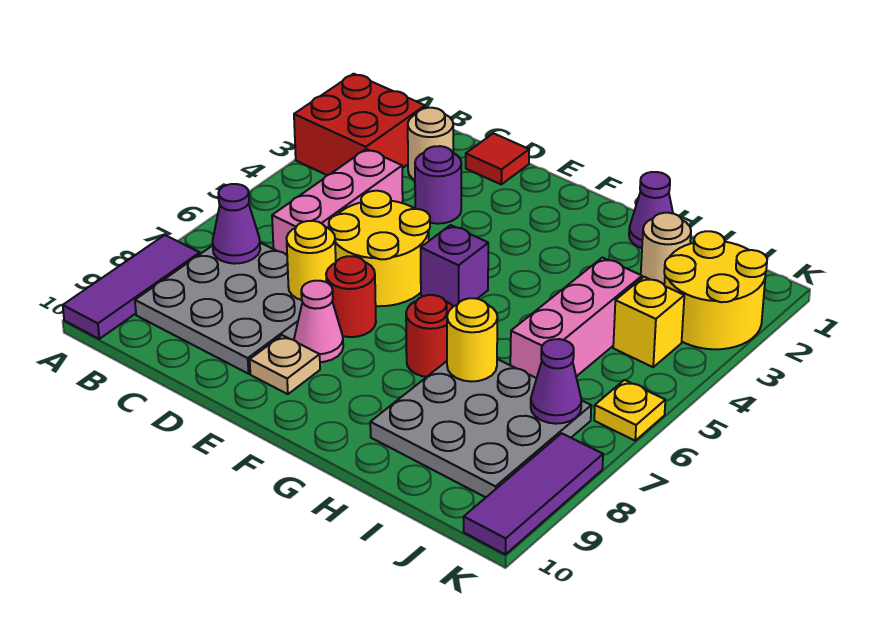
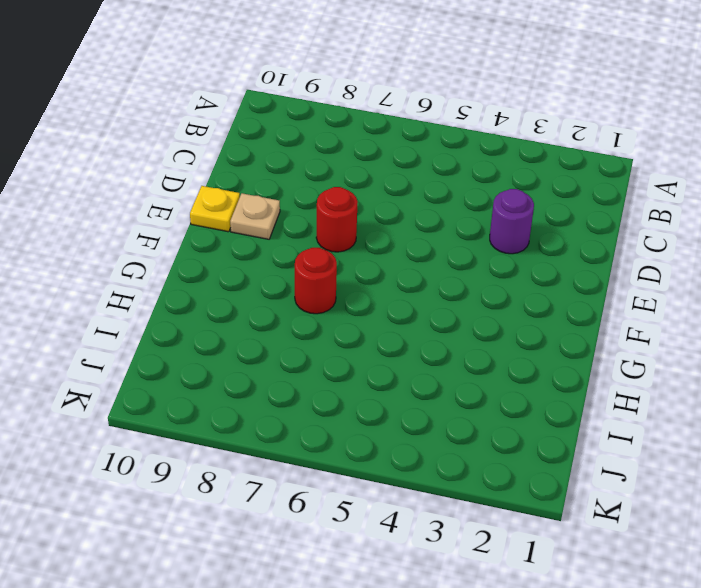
yellow 1x1 plate [190,186,240,232] -> yellow 1x1 plate moved to [594,380,665,441]
none -> red 2x2 brick [294,74,425,175]
none -> purple 1x3 tile [63,235,200,339]
none -> grey 3x3 plate [135,243,302,374]

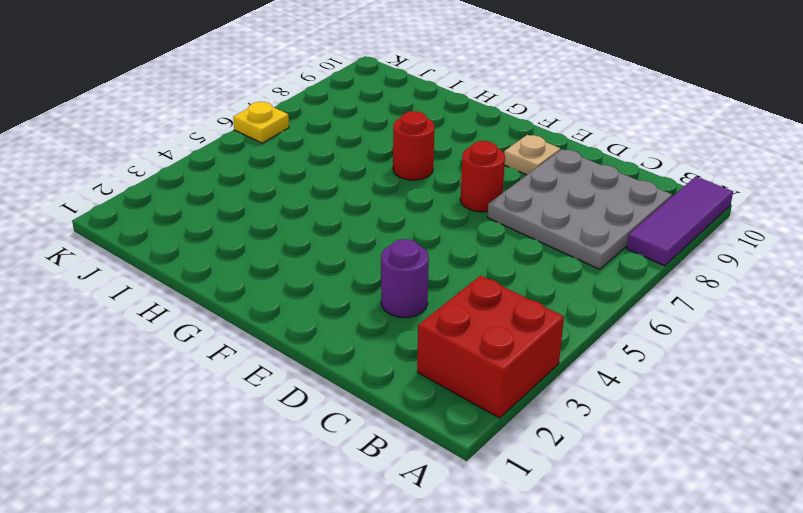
none -> tan 1x1 round brick [408,108,453,180]
none -> pink 1x3 brick [272,149,403,255]
none -> red 1x1 tile [466,133,529,184]

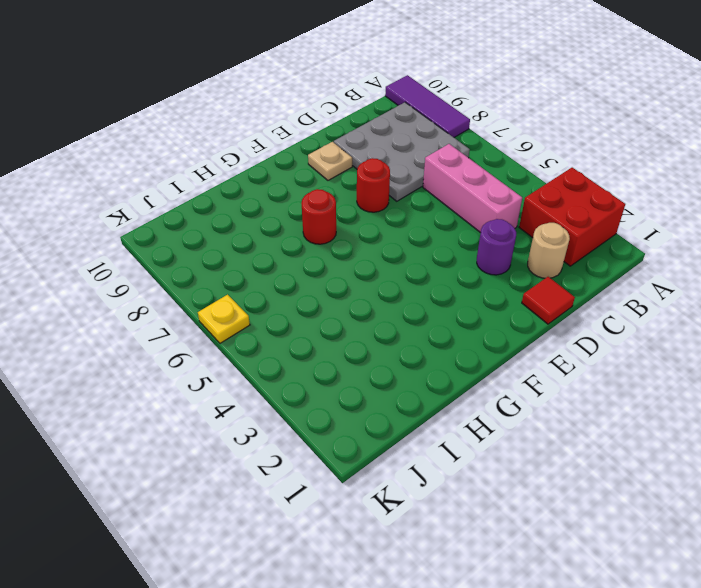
none -> yellow 2x2 round brick [329,191,430,306]
none -> pink 1x1 cone [294,281,343,362]
none -> purple 1x1 brick [421,225,488,307]

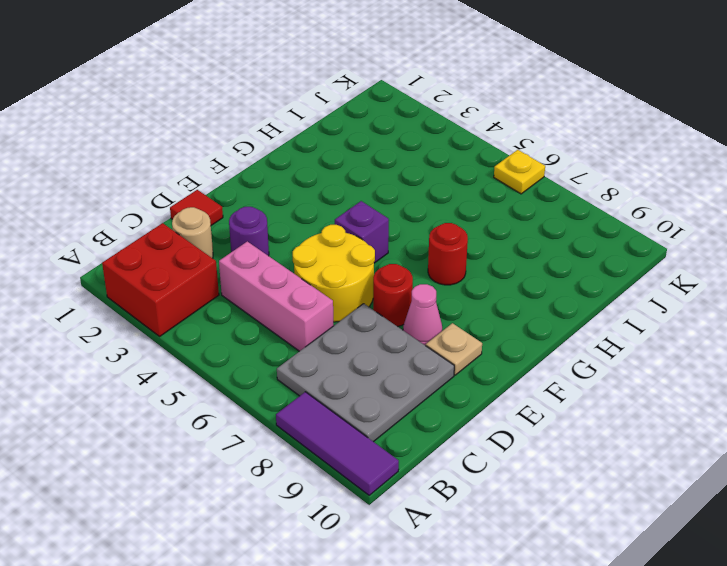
none -> purple 1x1 cone [629,172,673,248]
none -> grey 3x3 plate [370,359,591,497]
none -> tan 1x1 round brick [641,213,691,284]

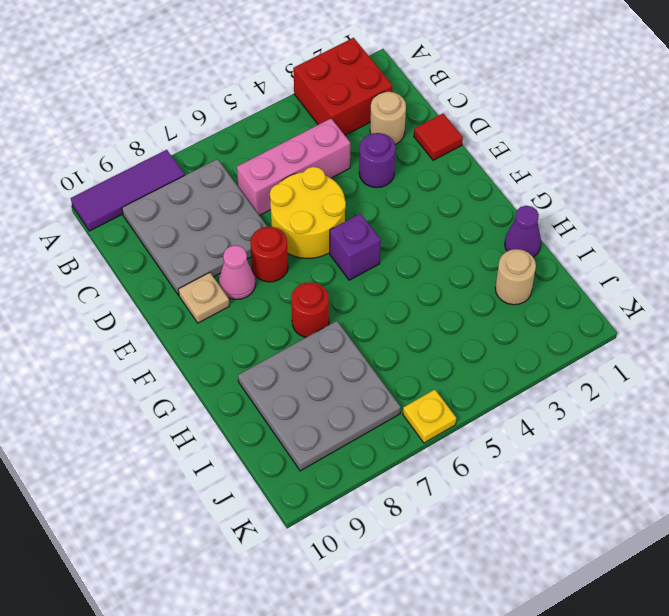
none -> pink 1x3 brick [510,258,642,378]
none -> yellow 2x2 round brick [664,231,767,349]
none -> yellow 1x1 brick [613,277,684,367]

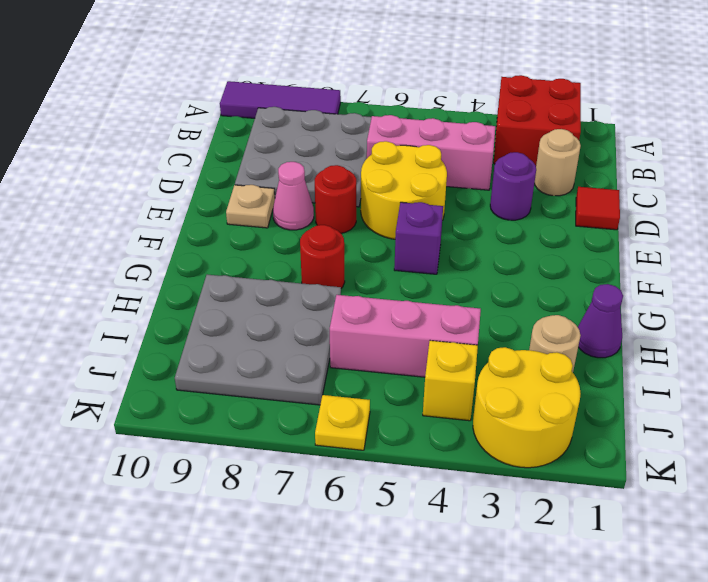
none -> purple 1x3 tile [464,433,603,554]
none -> purple 1x1 cone [213,184,260,264]
none -> yellow 1x1 round brick [287,221,336,300]

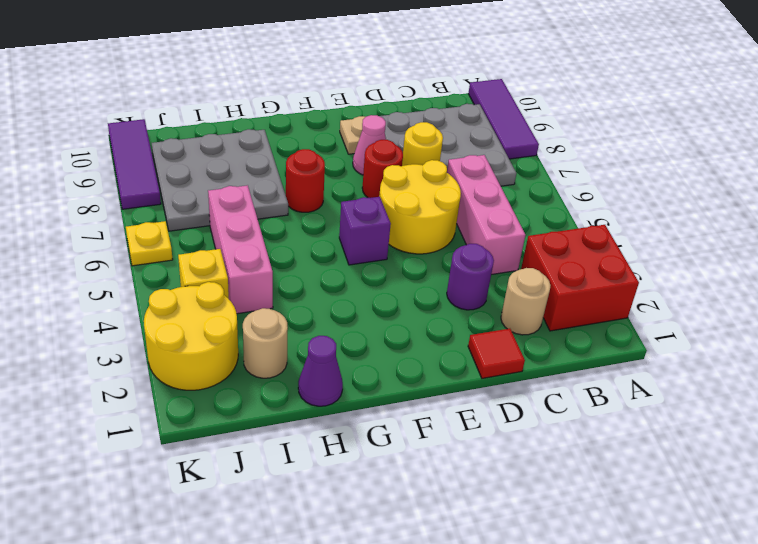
none -> purple 1x1 cone [213,184,260,264]
none -> yellow 1x1 round brick [447,298,498,382]
none -> purple 1x1 cone [531,339,582,424]

